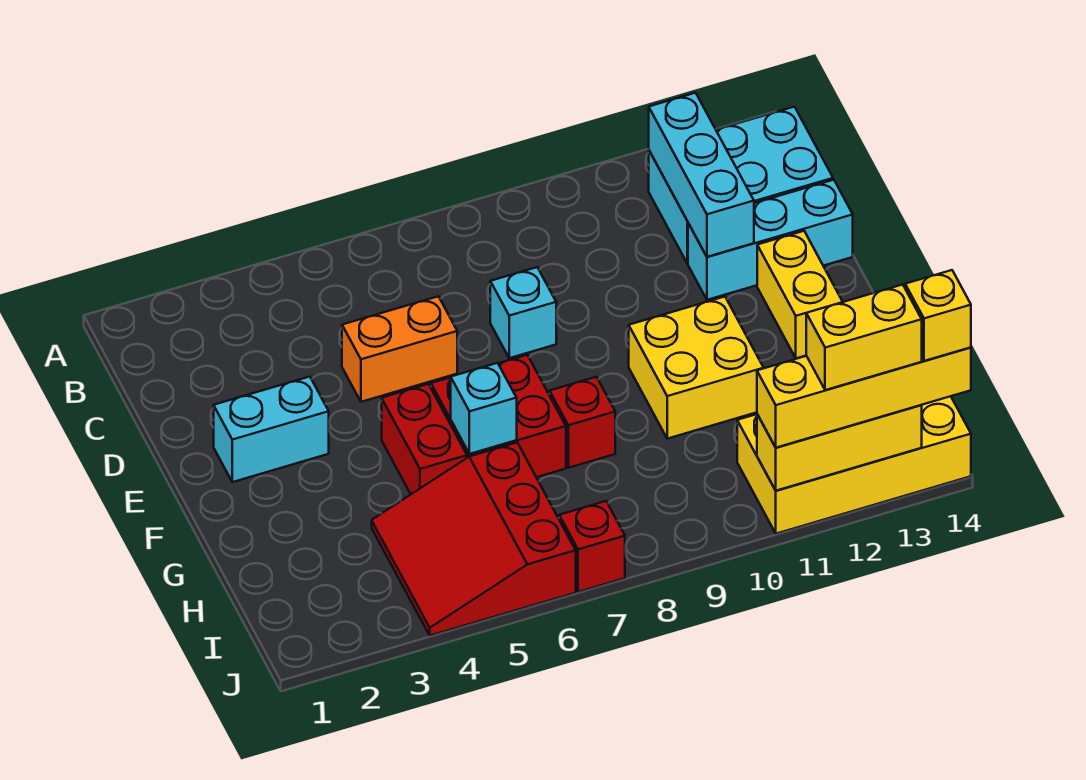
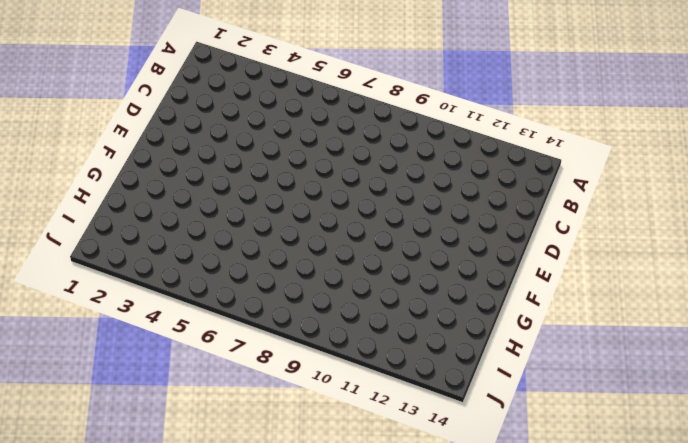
none -> cyan 2x3 brick [649,107,833,263]
none -> orange 1x2 brick [342,296,457,402]
none -> cyan 1x1 brick [490,267,556,358]

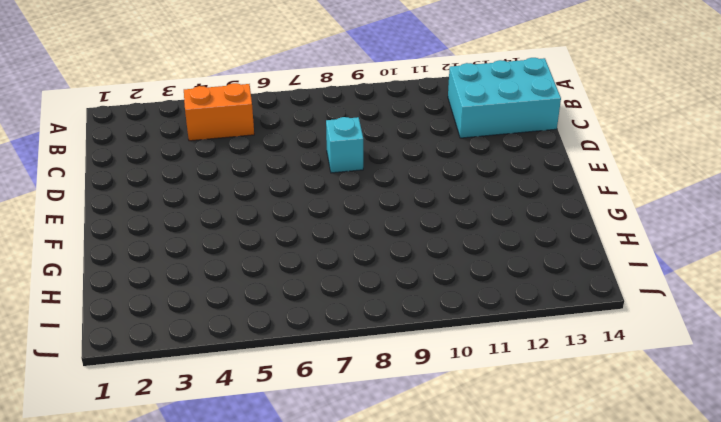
orange 1x2 brick [184,83,254,141] -> orange 1x2 brick moved to [342,296,457,402]
none -> cyan 1x3 brick [688,180,853,300]
none -> cyan 1x2 brick [214,377,329,482]
none -> yellow 1x2 brick [757,231,842,358]

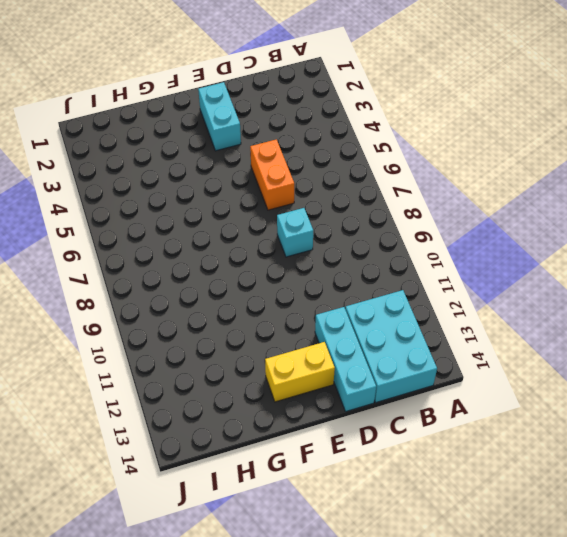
none -> red 1x2 brick [382,384,467,494]
none -> red 2x2 brick [431,355,566,477]
none -> yellow 2x2 brick [629,297,764,439]

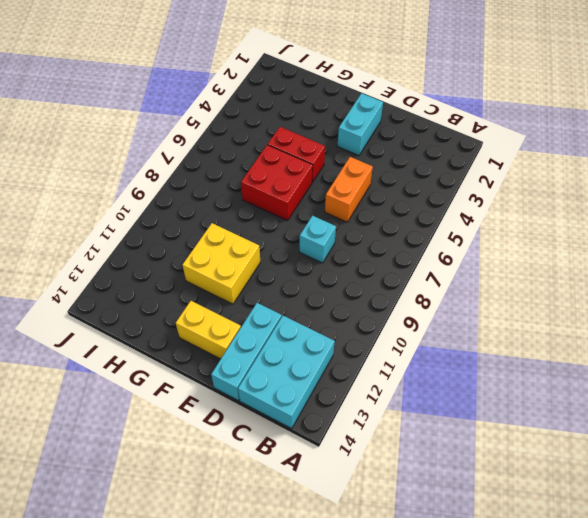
none -> red 1x1 brick [550,377,615,468]
none -> red 3x3 slope [372,443,576,636]
none -> yellow 2x4 brick [737,396,971,534]

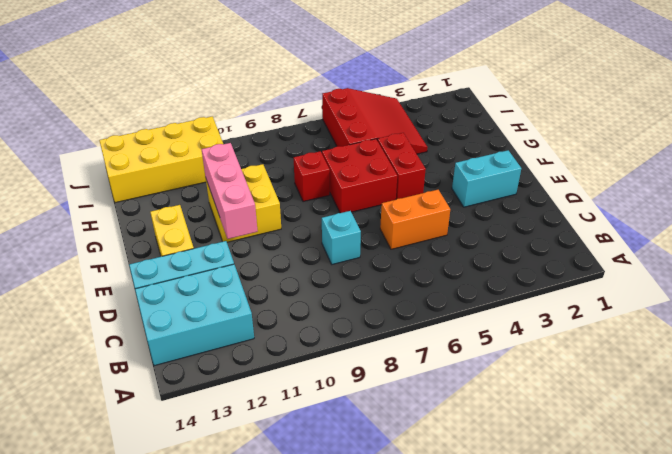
pink 1x3 brick [201,143,258,239] -> none
none -> red 1x1 brick [559,501,625,592]
none -> cyan 1x3 brick [649,93,754,257]
none -> cyan 1x1 brick [451,363,517,454]

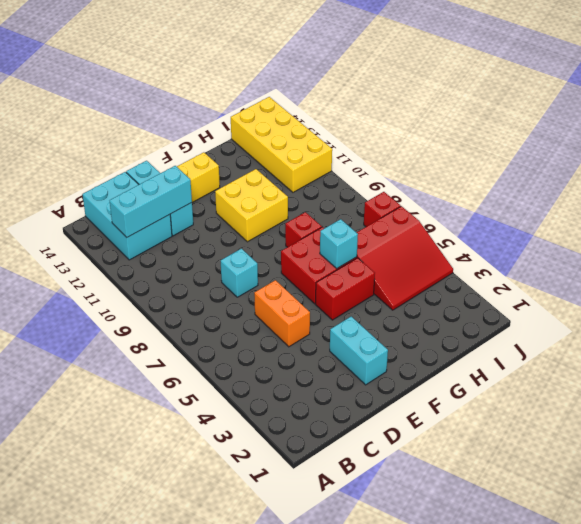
none -> yellow 1x3 brick [757,405,922,491]
none -> yellow 1x4 brick [757,347,971,448]
none -> yellow 1x2 brick [806,285,922,390]

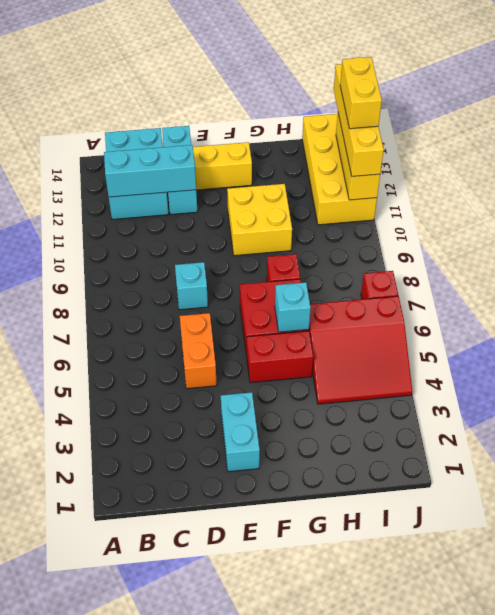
none -> yellow 1x1 brick [905,270,971,361]

